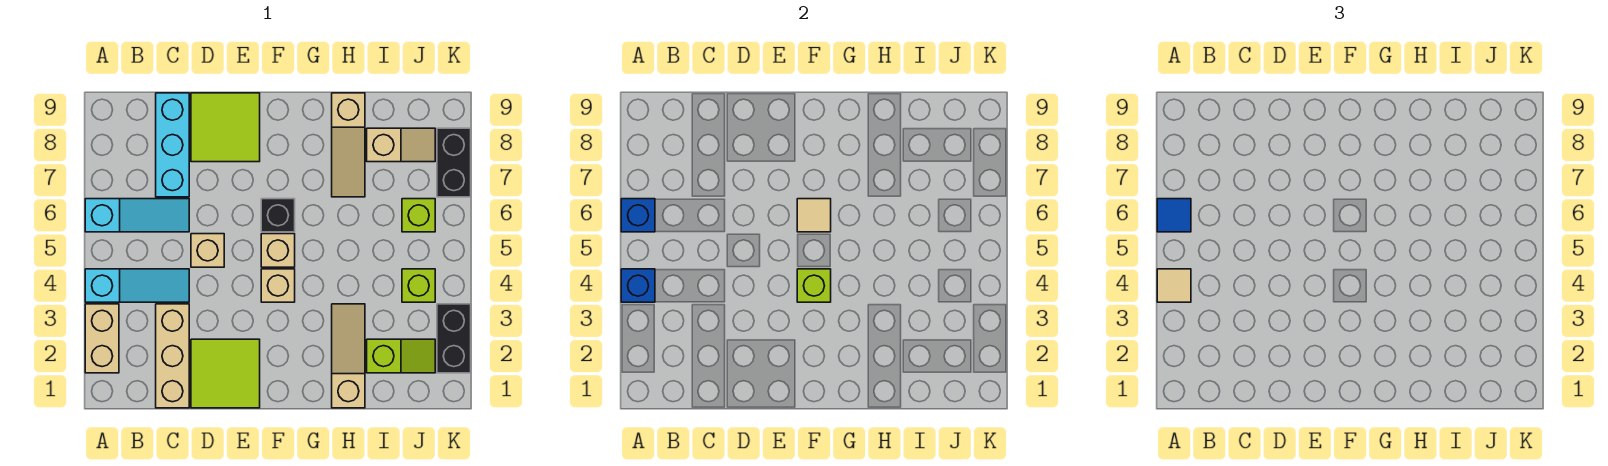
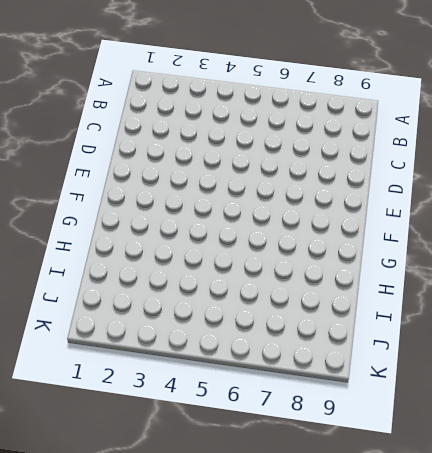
none -> tan 1x2 brick [85,304,119,373]
none -> cyan 1x3 slope [85,269,189,302]
none -> cyan 1x3 slope [85,199,189,232]

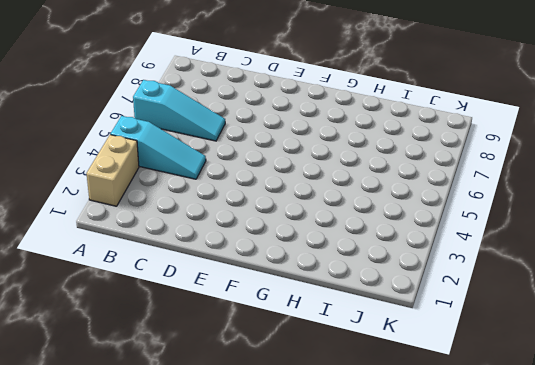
none -> tan 1x3 brick [156,304,189,408]
none -> cyan 1x3 brick [156,93,189,197]
none -> lime 2x2 tile [191,339,260,408]

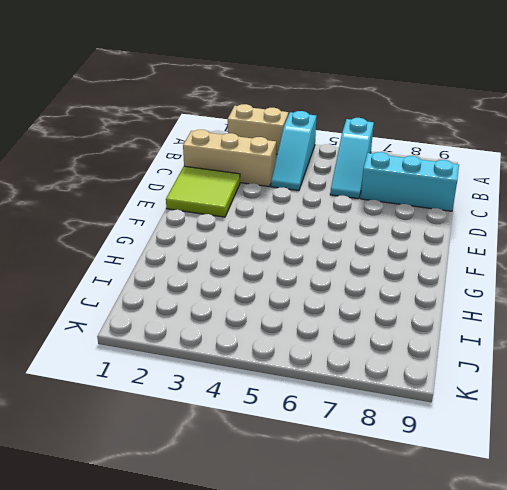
none -> tan 1x1 brick [191,234,224,267]
none -> lime 2x2 tile [191,93,260,162]
none -> tan 1x1 brick [261,269,295,302]

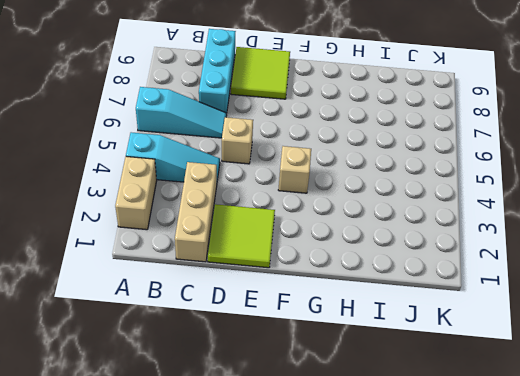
none -> tan 1x1 brick [261,234,295,267]
none -> black 1x1 brick [261,199,295,232]
none -> tan 1x3 slope [332,304,365,408]

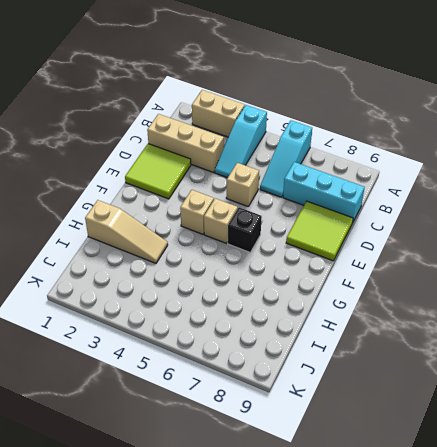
none -> tan 1x3 slope [332,93,365,197]
none -> lime 1x2 slope [367,339,435,373]
none -> tan 1x2 slope [367,128,435,162]

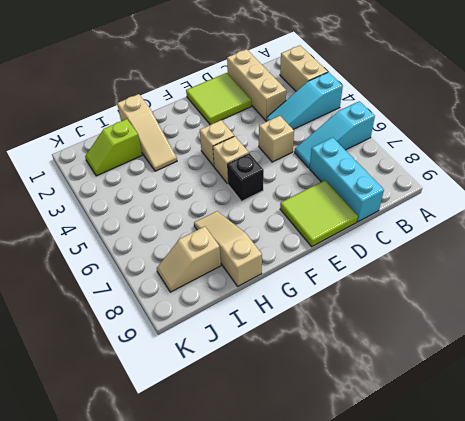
none -> lime 1x1 brick [402,269,435,302]
none -> lime 1x1 brick [402,199,435,232]
none -> black 1x2 brick [437,304,471,373]

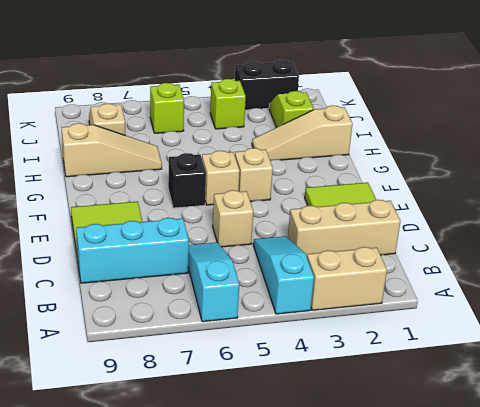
none -> black 1x2 brick [437,128,471,197]
none -> blue 1x1 brick [621,269,655,302]
none -> blue 1x1 brick [621,199,655,232]

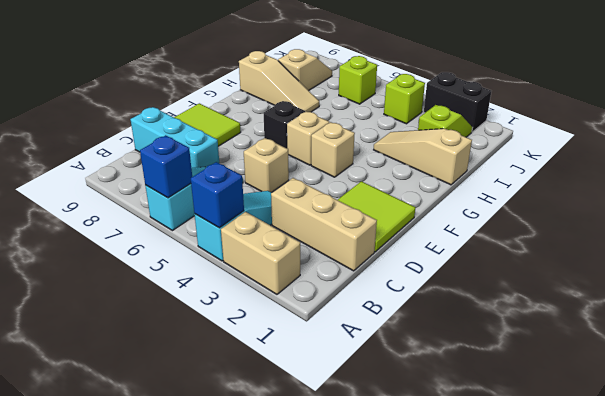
none -> black 1x2 brick [437,128,471,197]
none -> lime 1x1 brick [797,269,831,302]
none -> tan 1x1 tile [797,199,831,232]

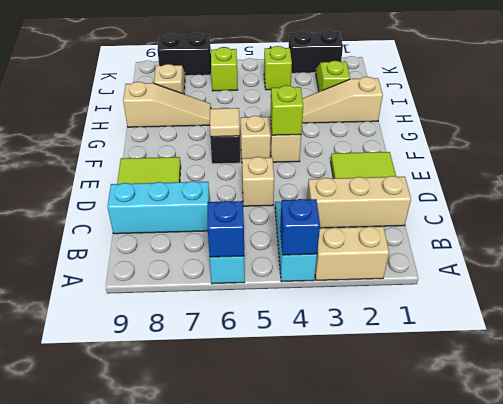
none -> tan 1x1 tile [1157,269,1191,302]
none -> blue 1x1 tile [1157,199,1191,232]

